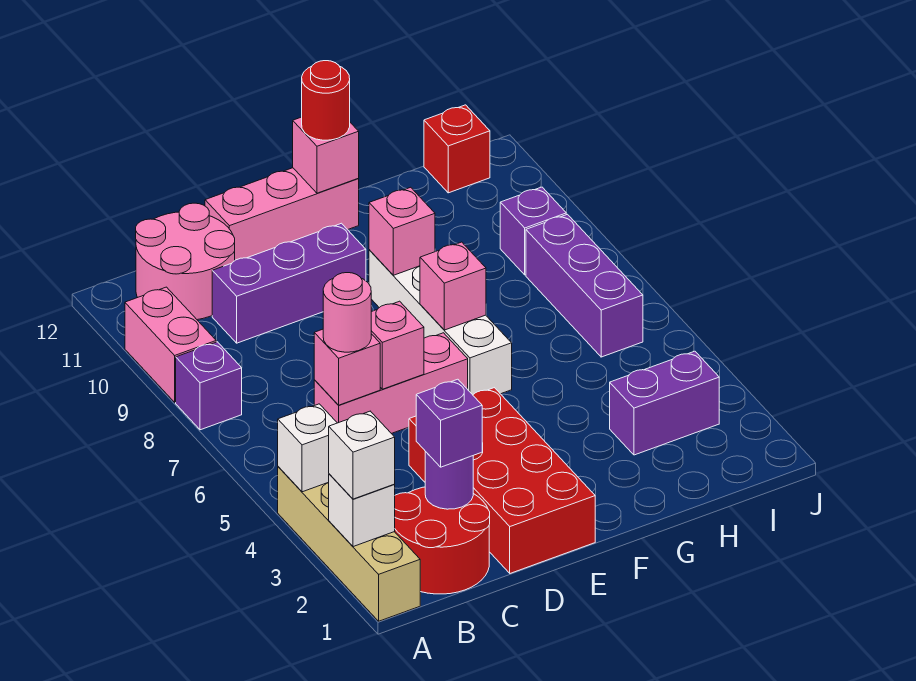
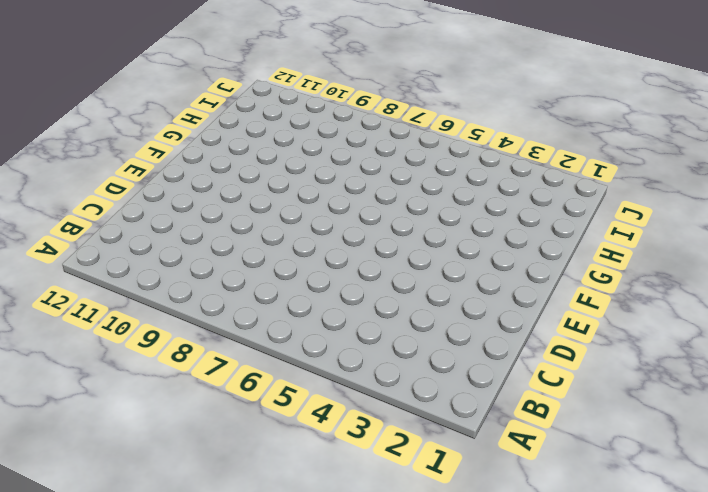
none -> tan 1x4 brick [278,467,420,621]
none -> purple 1x1 brick [176,342,242,430]
none -> pink 1x2 brick [125,287,216,402]

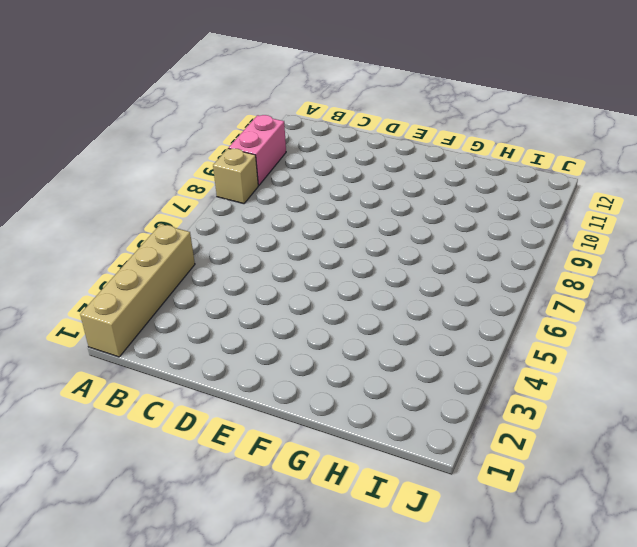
tan 1x1 brick [213,148,258,204] -> purple 1x1 brick [176,342,242,430]
none -> red 2x2 round brick [395,487,490,594]
none -> pink 2x2 round brick [136,203,235,320]
none -> pink 1x3 brick [314,333,468,434]

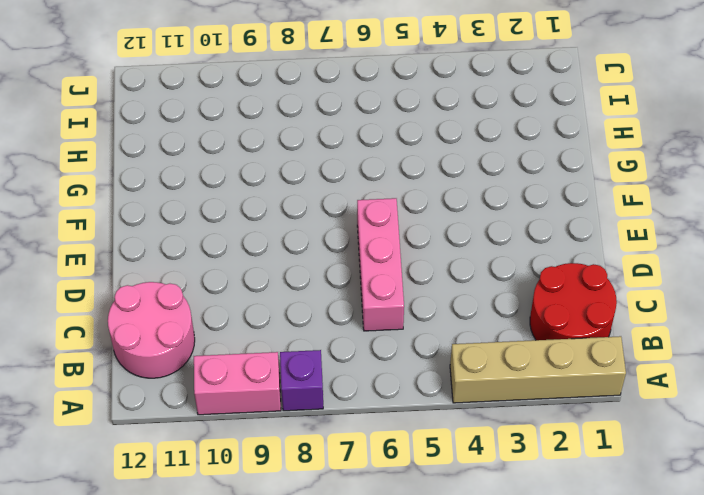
none -> purple 1x3 brick [212,223,366,343]
none -> red 2x4 brick [409,388,595,573]
none -> pink 1x3 brick [205,168,359,260]

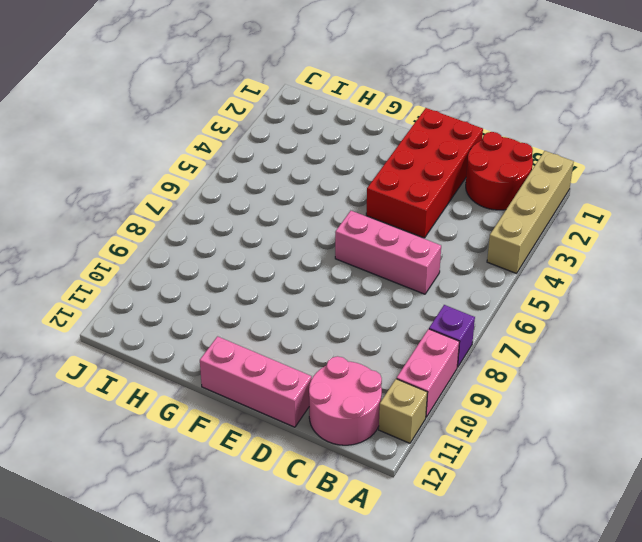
tan 1x1 brick [379,379,427,443] -> none
none -> purple 1x3 brick [212,223,366,343]
none -> white 1x4 brick [369,250,512,395]
none -> purple 1x2 brick [610,351,719,455]

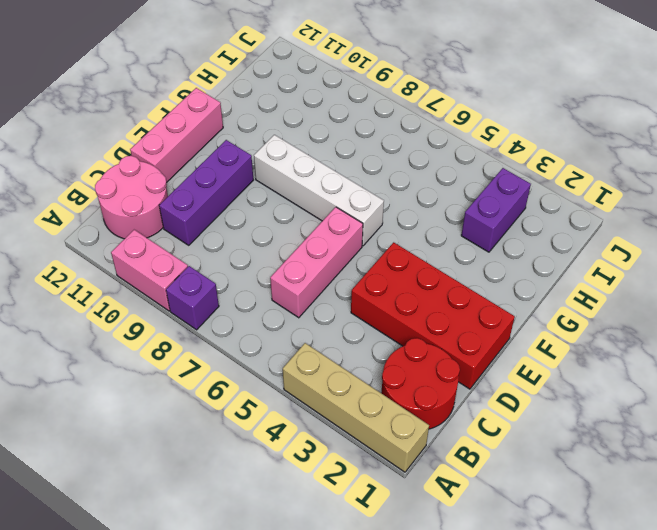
none -> purple 1x3 brick [526,214,643,357]
none -> purple 1x1 brick [500,187,566,275]
none -> red 1x1 brick [424,105,490,193]

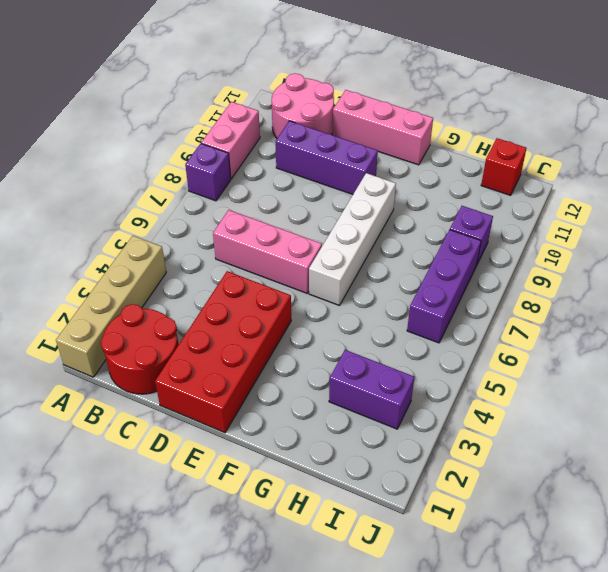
none -> white 1x1 brick [329,474,395,547]
none -> white 1x1 brick [278,404,337,492]
none -> purple 1x1 round brick [425,451,473,509]

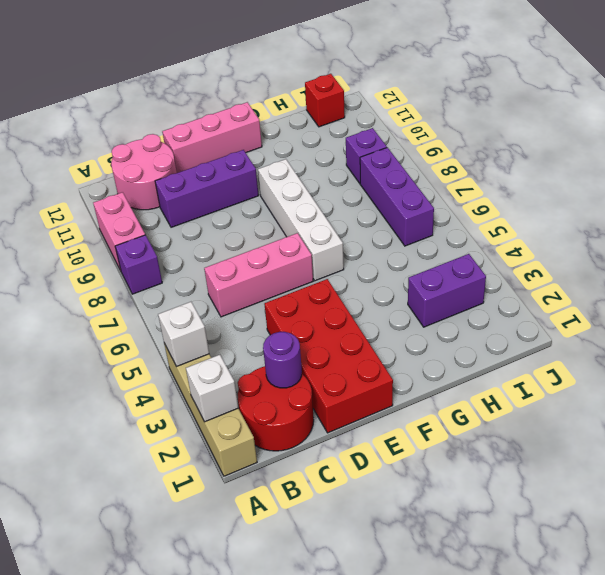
none -> pink 1x1 brick [314,329,380,405]
none -> pink 1x1 brick [371,301,424,389]
none -> pink 1x1 brick [420,242,486,330]

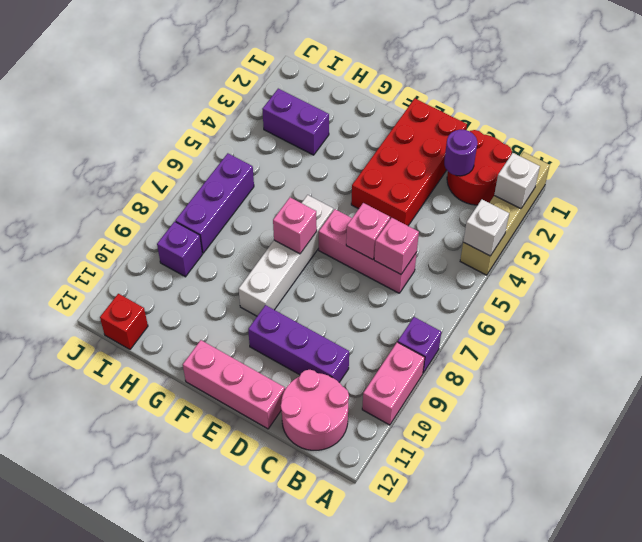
none -> pink 1x1 brick [369,187,435,275]
none -> pink 1x1 brick [293,117,359,193]
none -> white 1x1 brick [329,411,395,499]

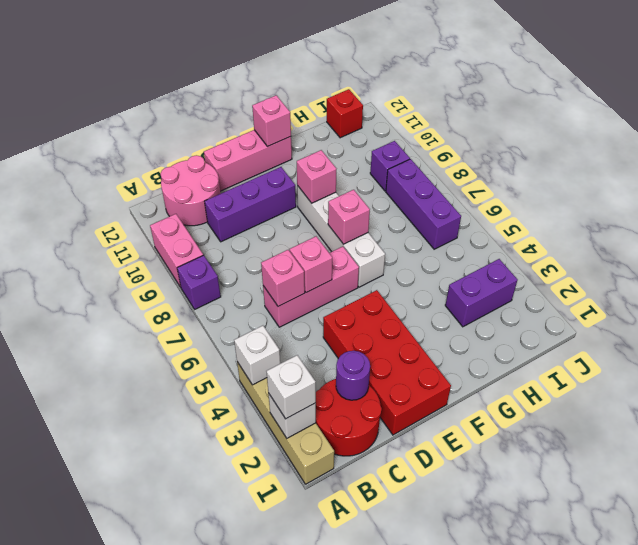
none -> purple 1x1 brick [416,379,482,467]
none -> pink 1x1 round brick [323,273,371,352]
none -> red 1x1 round brick [302,61,350,140]

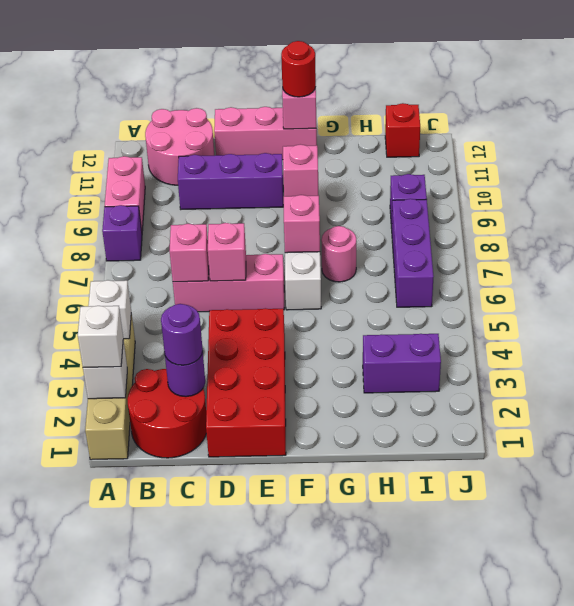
purple 1x1 round brick [161,304,203,365] -> purple 1x1 brick [416,379,482,467]
pink 1x1 round brick [321,226,356,282] -> pink 1x1 round brick moved to [323,273,371,352]

